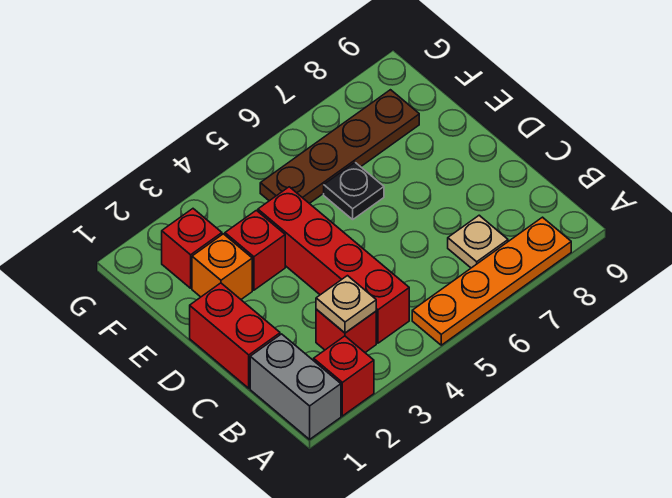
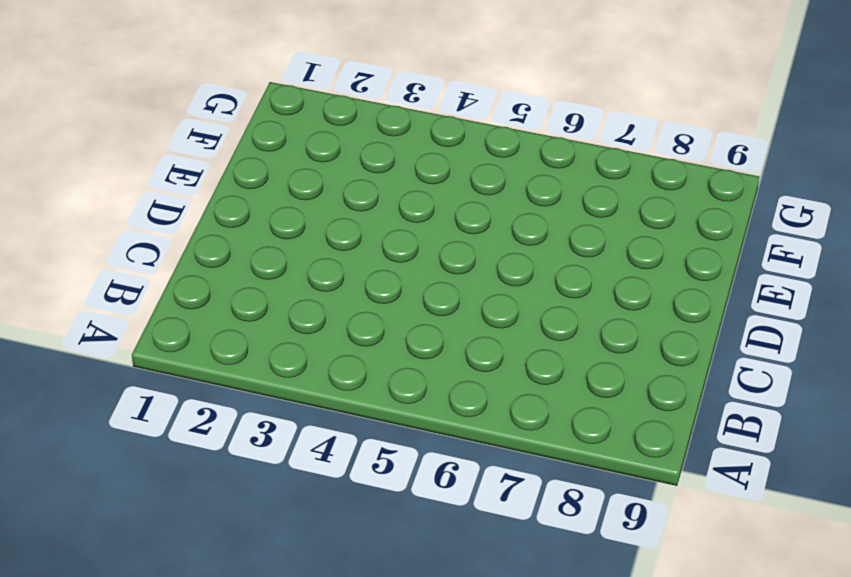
none -> grey 1x2 brick [250,334,341,439]
none -> red 1x1 brick [314,336,374,416]
none -> orange 1x4 plate [412,217,571,345]

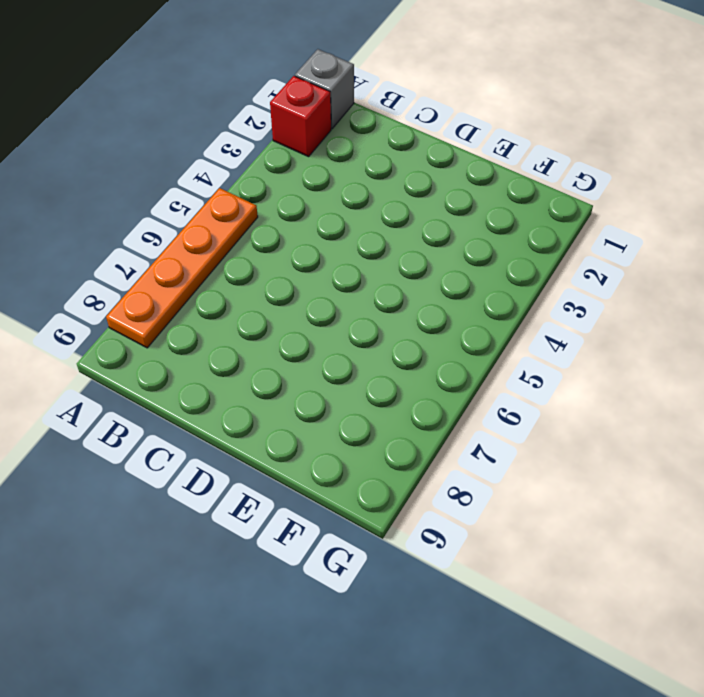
grey 1x1 brick [295,49,354,129] -> grey 1x2 brick [250,334,341,439]
none -> red 1x1 brick [316,309,376,352]
none -> red 1x4 brick [258,187,409,343]
none -> tan 1x1 plate [448,215,508,268]

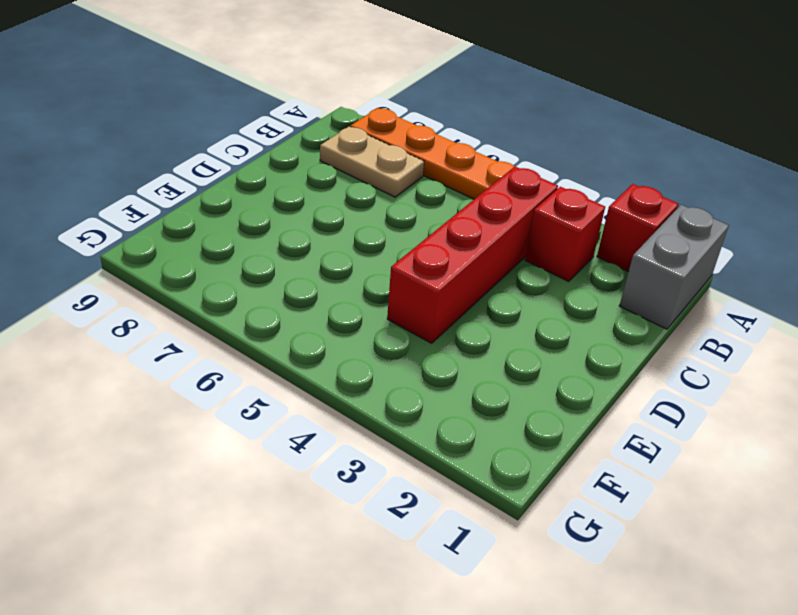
tan 1x2 plate [320,127,424,197] -> tan 1x1 plate [448,215,508,268]
none -> red 1x2 brick [190,283,280,388]
none -> orange 1x1 brick [192,234,252,299]
none -> red 1x1 brick [225,210,285,290]

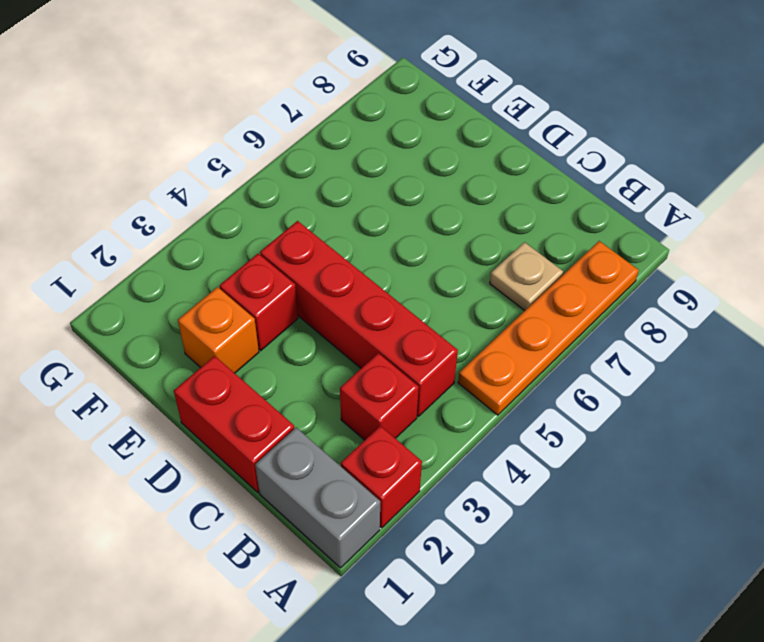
none -> black 1x1 plate [324,163,384,219]
none -> red 1x1 brick [162,209,222,288]
none -> brown 1x4 plate [260,90,419,203]

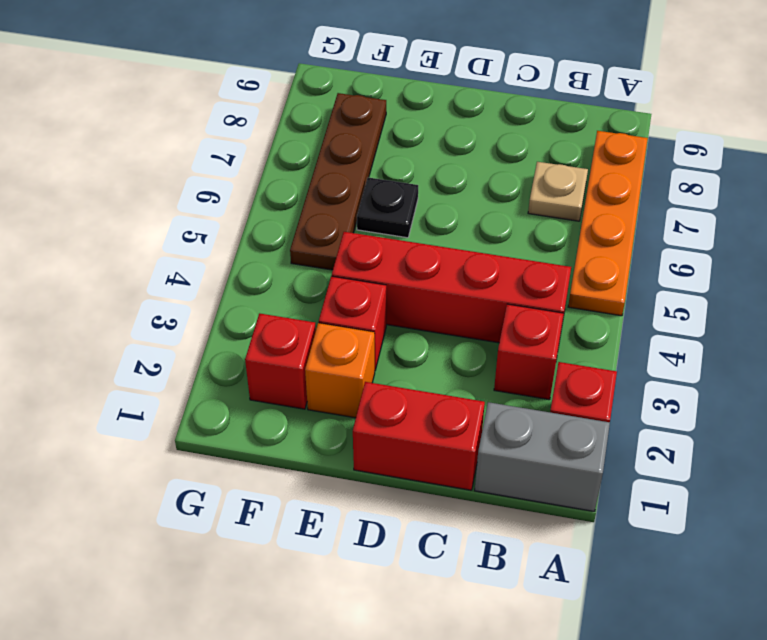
none -> tan 1x1 plate [316,276,376,333]

